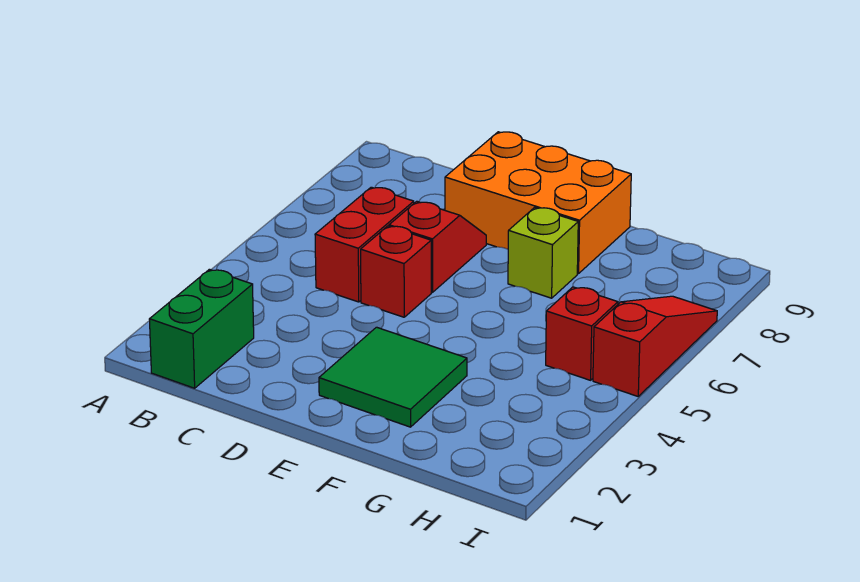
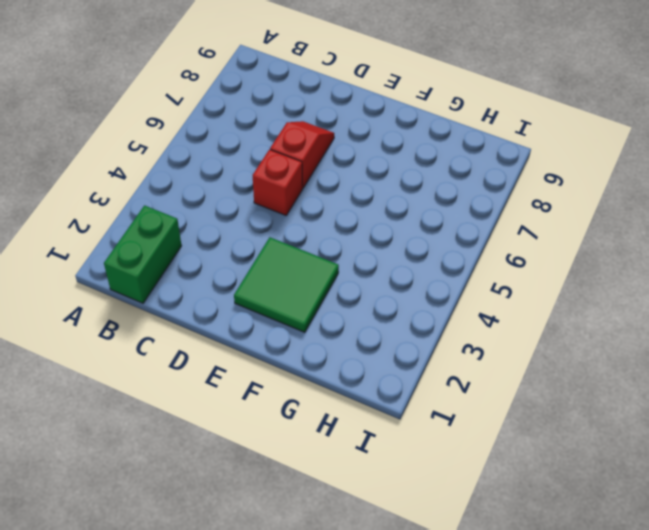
none -> red 1x2 brick [315,187,414,302]
none -> orange 2x3 brick [445,132,631,274]

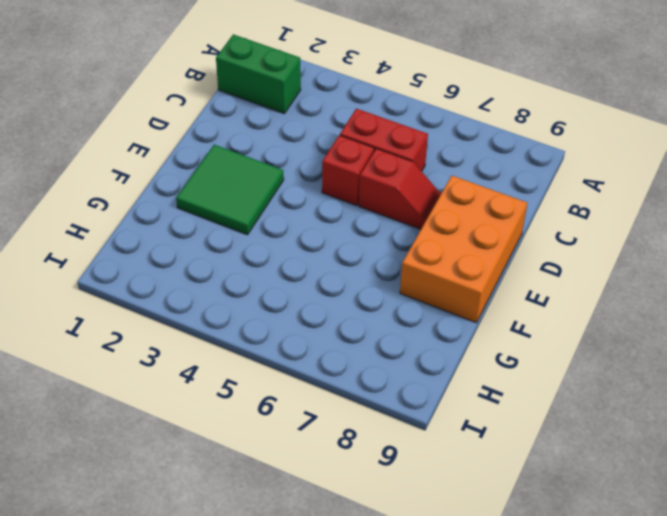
none -> lime 1x1 brick [508,208,578,298]
none -> red 1x1 brick [546,287,618,380]

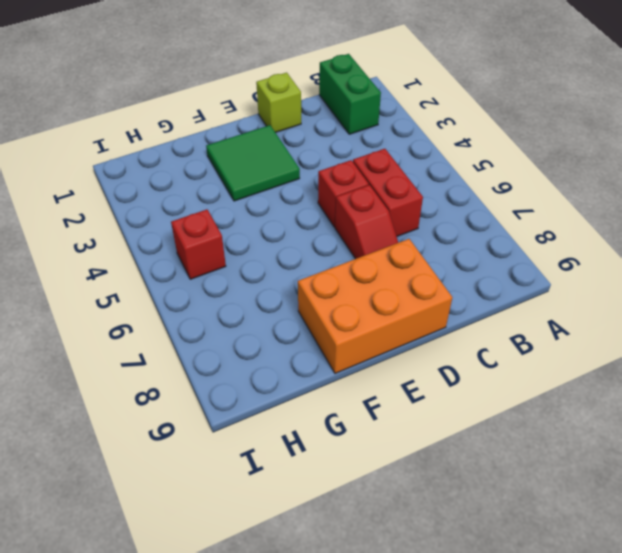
lime 1x1 brick [256,73,301,133] -> lime 1x1 brick moved to [508,208,578,298]
none -> red 1x3 slope [593,296,717,396]

